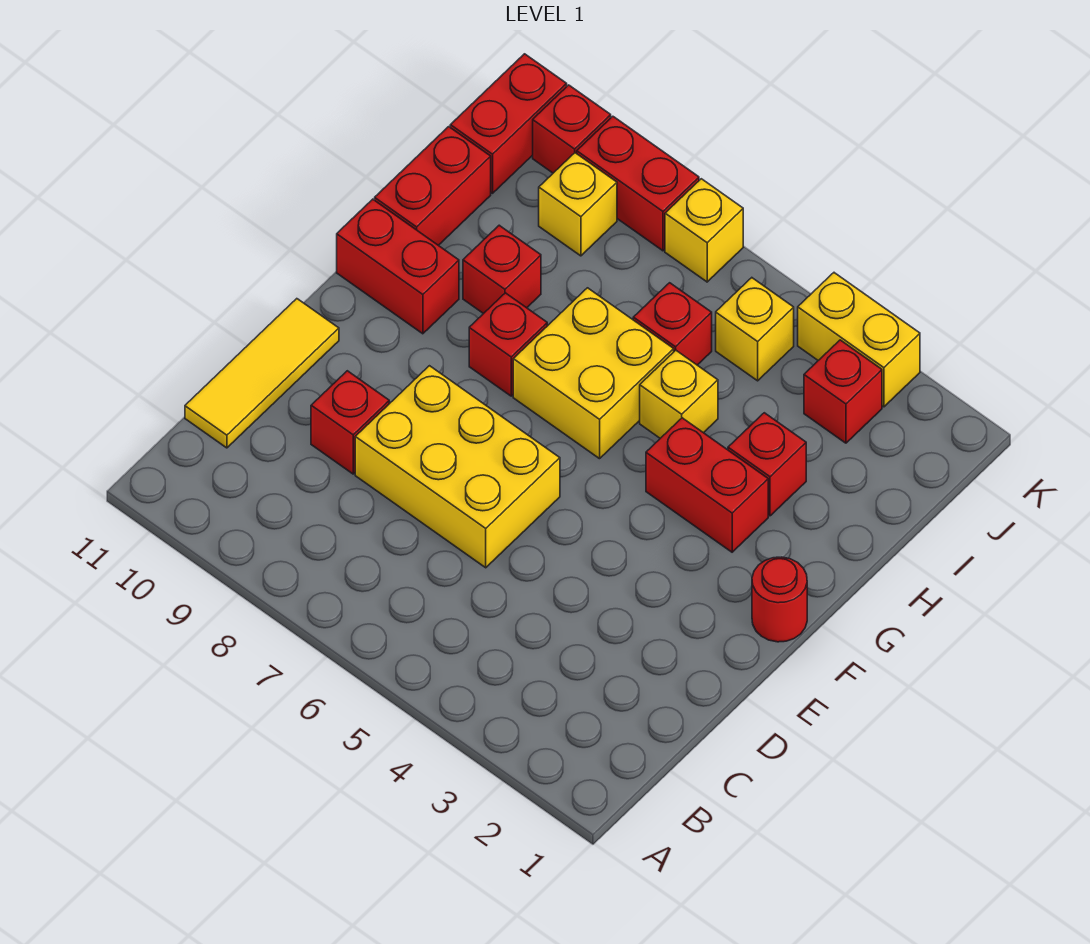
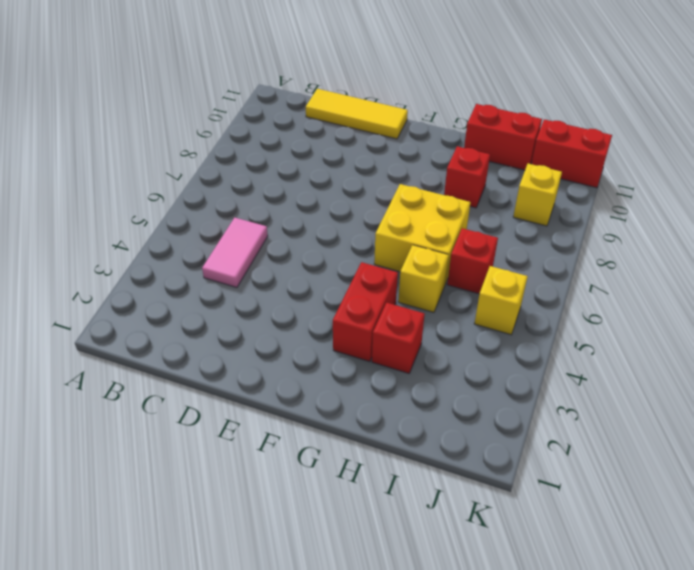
pink 1x2 tile [202,218,268,287] -> none
none -> yellow 2x3 brick [355,366,560,568]
none -> red 1x1 brick [311,371,389,474]
none -> red 1x1 round brick [752,557,807,642]

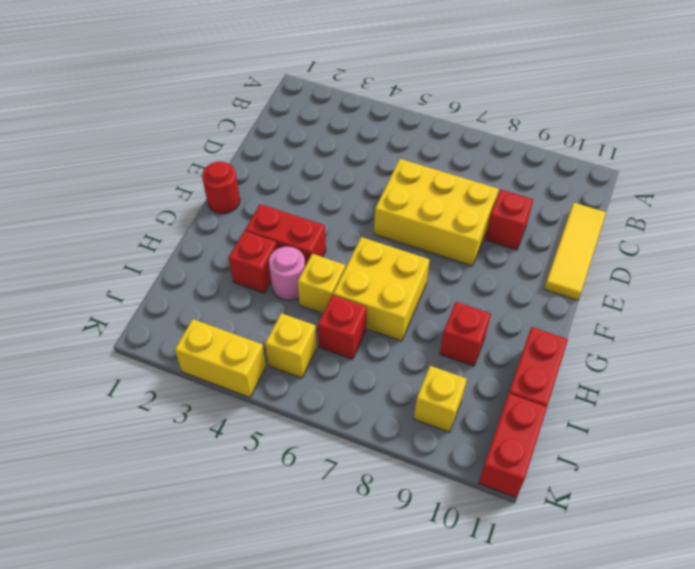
pink 1x1 round brick [269,247,305,300] -> none
none -> red 1x1 brick [469,293,547,396]
none -> red 1x2 brick [337,199,459,334]
none -> red 1x1 brick [804,340,882,443]

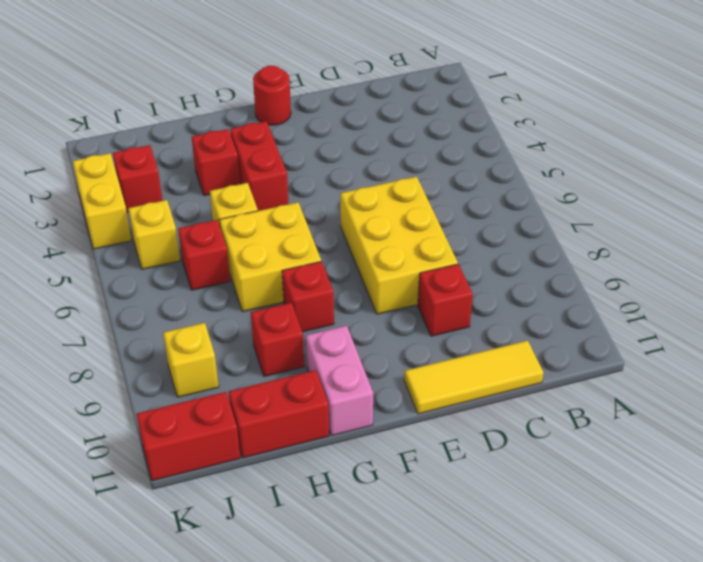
pink 1x2 brick [306,325,373,436] -> red 1x2 brick [337,199,459,334]
none -> yellow 1x1 brick [665,179,743,282]
none -> red 1x2 brick [577,116,699,251]
none -> red 1x1 brick [533,85,611,173]

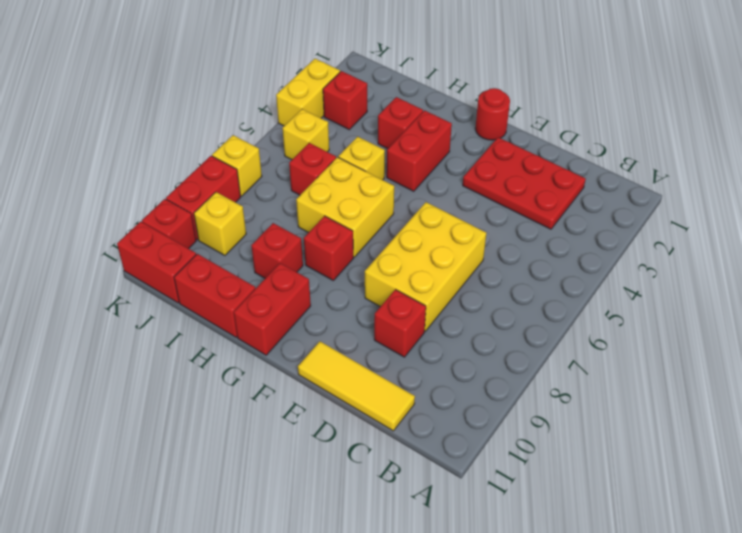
red 2x3 plate [463,137,586,229] -> none

